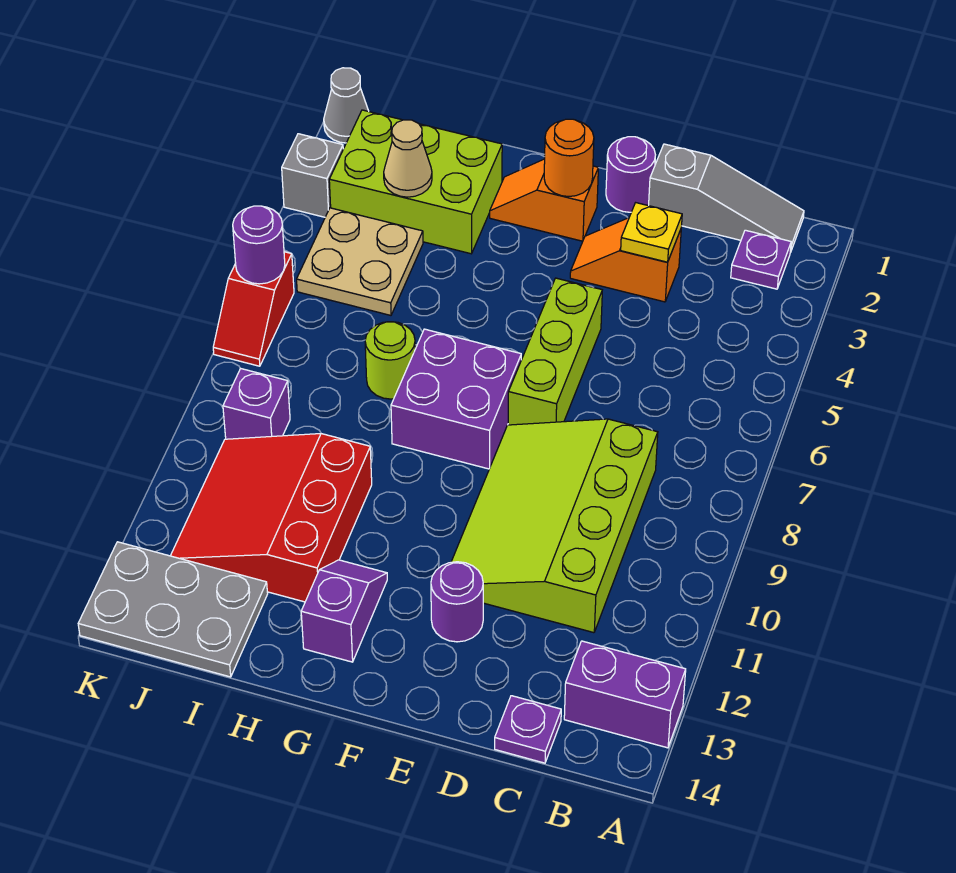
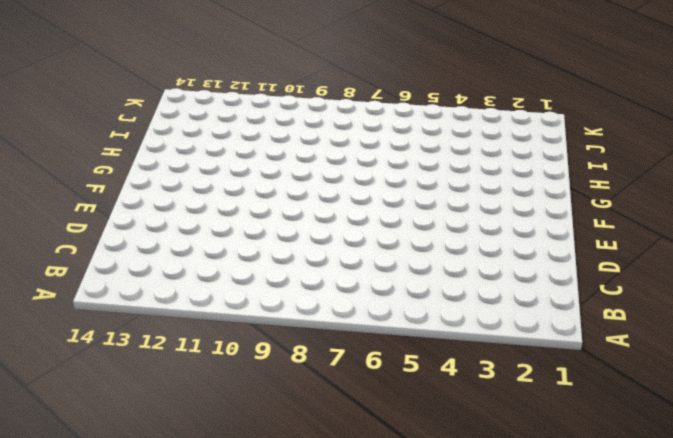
none -> purple 1x2 brick [564,641,686,748]
none -> grey 1x3 slope [649,144,804,252]
none -> purple 1x1 plate [731,230,791,289]

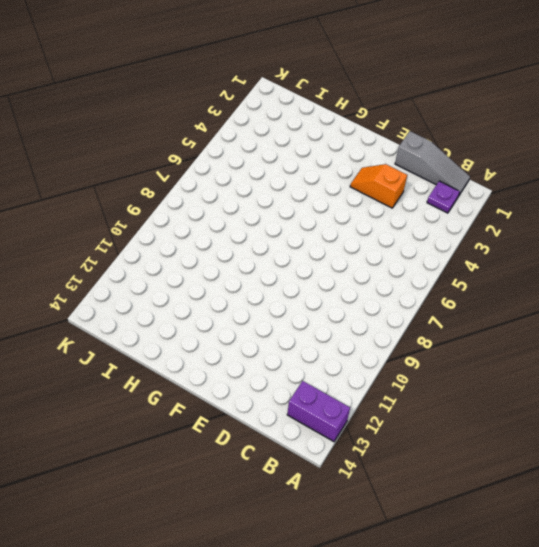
none -> lime 3x4 slope [451,419,658,633]
none -> purple 1x1 plate [495,696,561,763]
none -> purple 1x1 round brick [606,137,655,212]

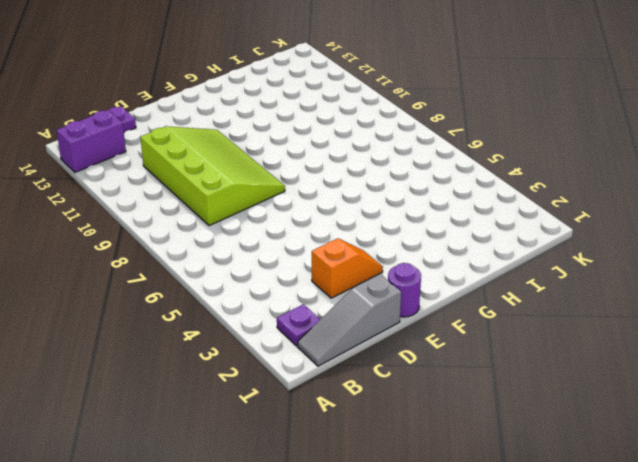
none -> lime 1x3 brick [508,278,602,425]
none -> purple 1x1 round brick [431,562,483,642]
none -> orange 1x2 slope [490,159,598,241]

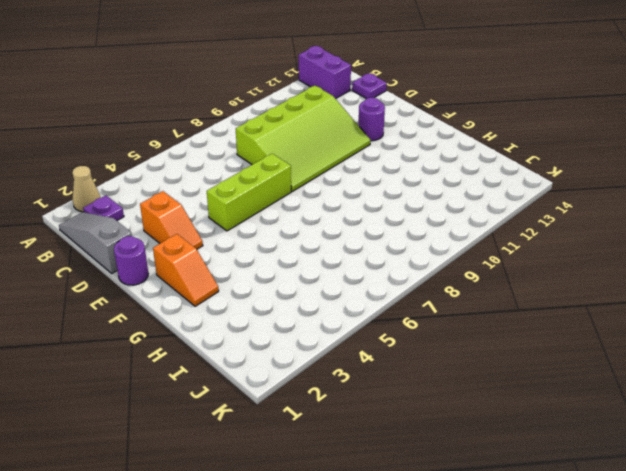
tan 1x1 cone [72,166,100,212] -> tan 1x1 cone moved to [384,120,432,197]
none -> purple 2x2 brick [391,329,521,469]
none -> purple 1x2 slope [301,560,387,662]
none -> lime 2x3 brick [329,110,502,254]

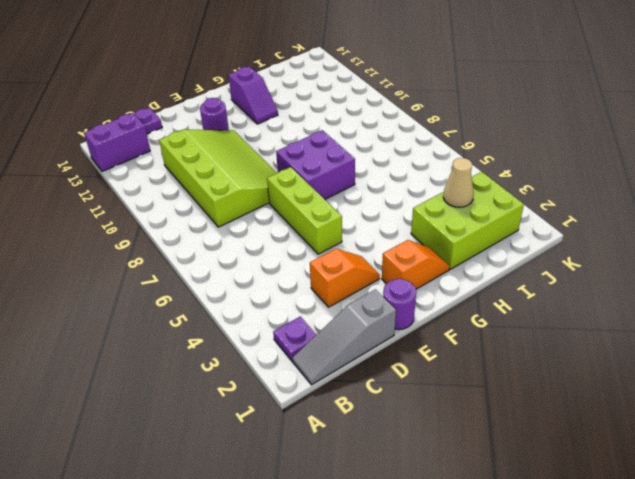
none -> lime 1x1 round brick [365,322,415,399]
none -> red 3x3 slope [171,434,372,602]
none -> tan 2x2 plate [297,208,423,315]

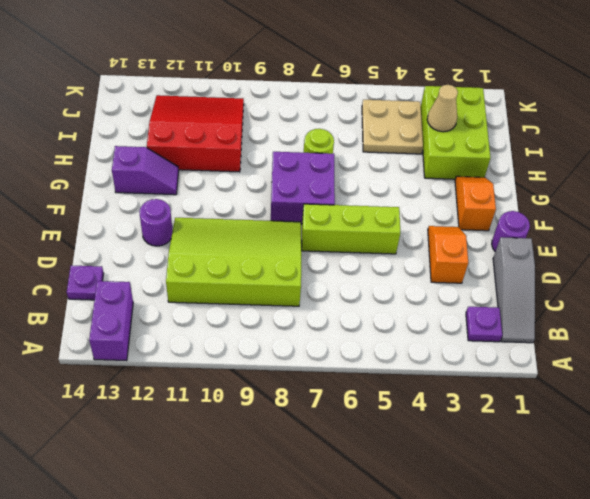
none -> grey 2x3 plate [78,542,268,677]
none -> purple 1x1 brick [223,368,290,439]
none -> grey 1x1 cone [324,68,368,143]

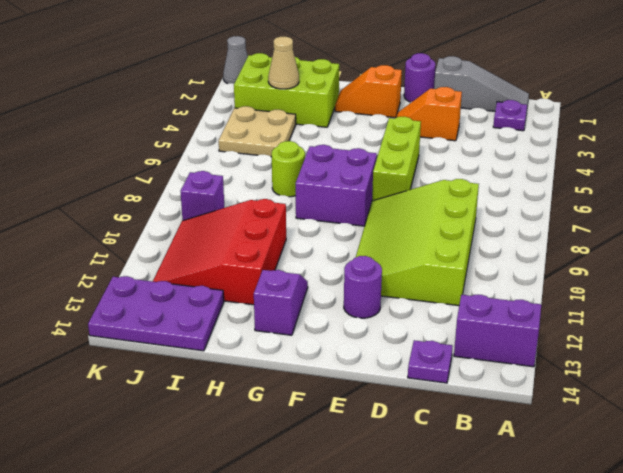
purple 2x3 plate [88,276,224,351] -> grey 2x3 plate [78,542,268,677]
none -> grey 1x1 brick [282,134,343,217]
none -> red 1x2 slope [213,252,294,366]
none -> yellow 1x1 plate [621,203,682,262]

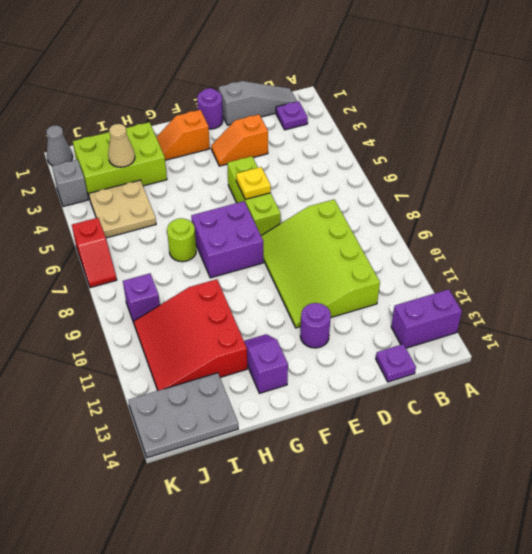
yellow 1x1 plate [236,167,271,199] -> yellow 1x1 plate moved to [621,203,682,262]
none -> orange 1x1 round brick [544,119,594,197]
none -> purple 1x1 round brick [233,206,285,284]

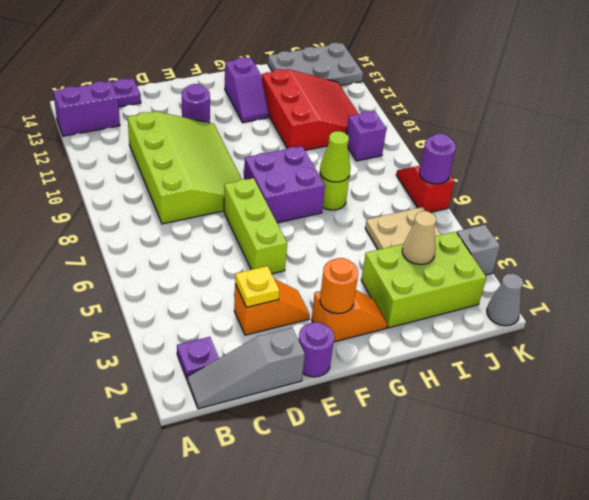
lime 1x1 cone [320,131,351,182] -> none

